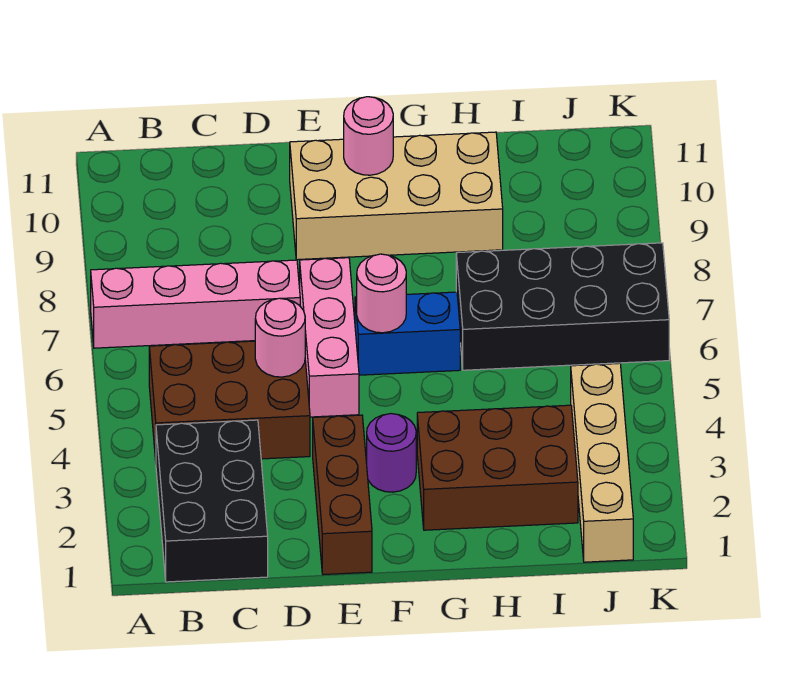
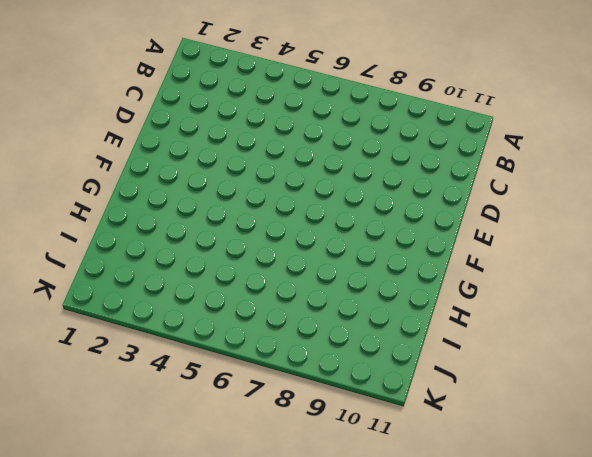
none -> pink 1x4 brick [91,260,300,348]
none -> black 2x3 brick [156,420,268,582]
none -> brown 2x3 brick [149,341,310,460]

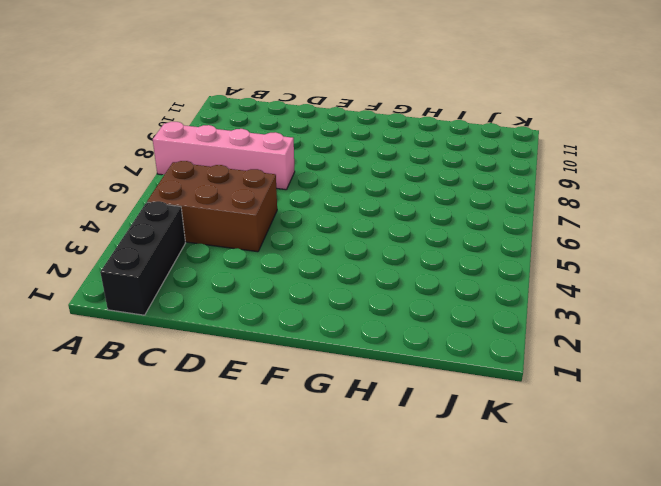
black 1x3 brick [100,201,185,315] -> black 2x3 brick [156,420,268,582]
none -> brown 1x3 brick [313,415,372,575]
none -> pink 1x3 brick [300,258,359,417]
none -> tan 2x4 brick [290,132,503,260]

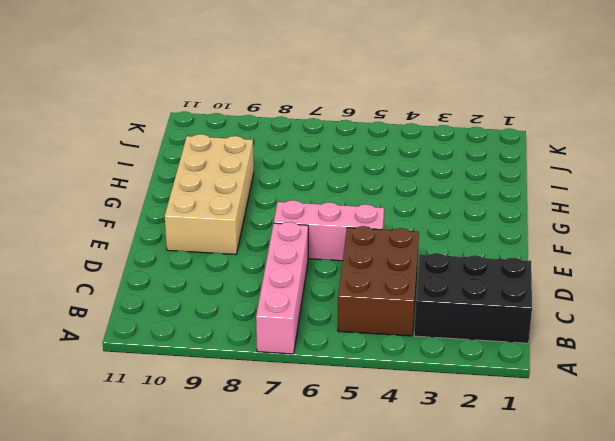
none -> brown 1x3 brick [313,415,372,575]
none -> purple 1x1 round brick [367,414,416,492]
none -> blue 1x2 brick [355,292,460,375]

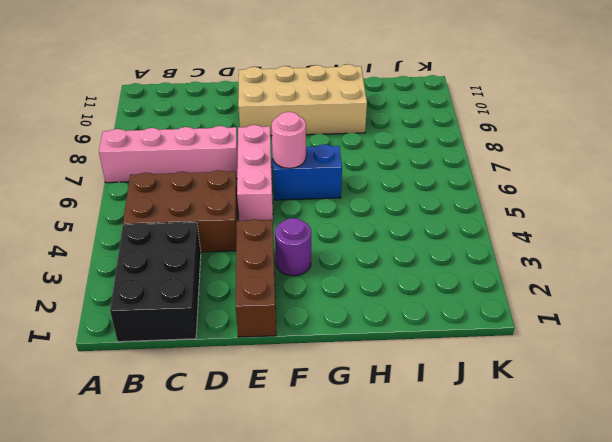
none -> brown 2x3 brick [417,405,578,530]
none -> black 2x4 brick [456,243,669,370]
none -> tan 1x4 brick [571,363,633,562]

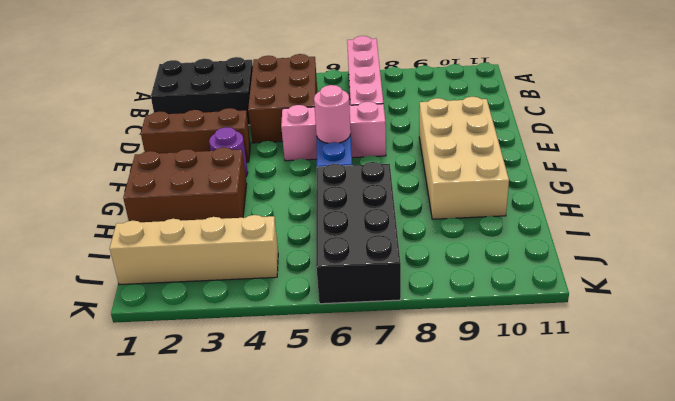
brown 2x3 brick [123,148,247,222] -> brown 2x3 brick turned to [417,405,578,530]
none -> pink 1x1 round brick [255,298,305,377]
none -> pink 1x1 round brick [344,97,393,175]

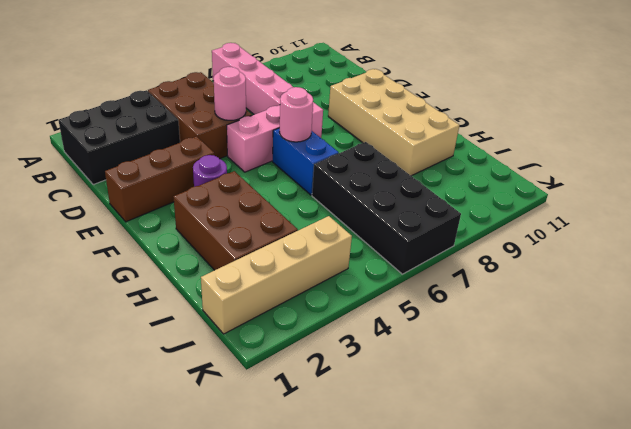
none -> pink 1x1 round brick [344,97,393,175]

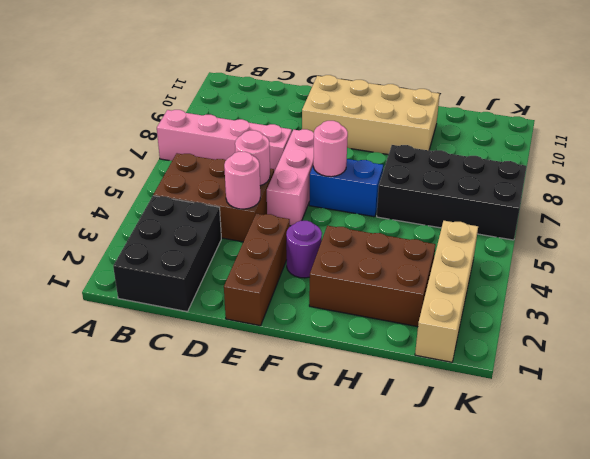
pink 1x1 round brick [224,152,260,209] -> pink 1x1 round brick moved to [344,97,393,175]

